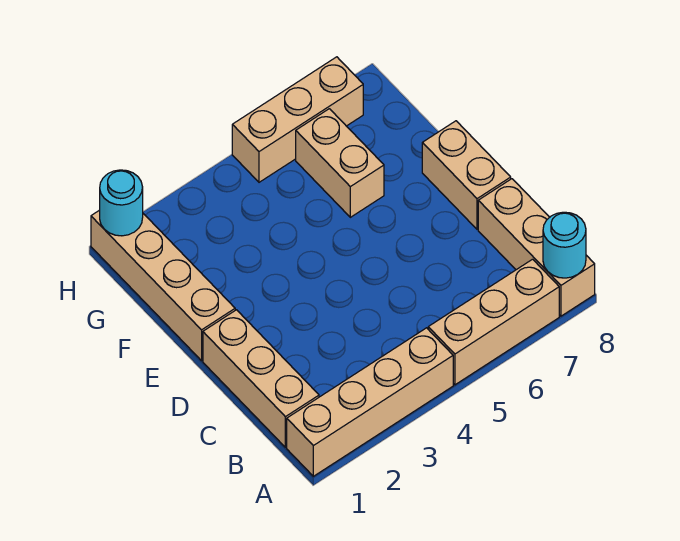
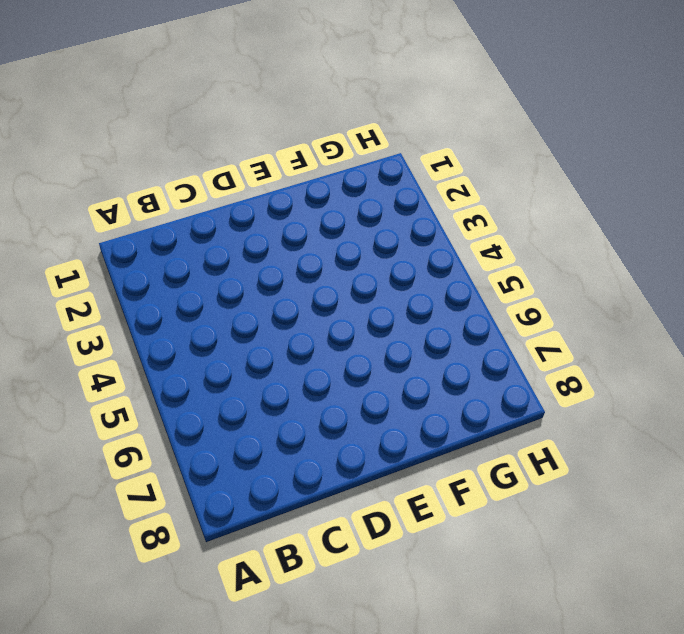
none -> tan 1x4 brick [287,328,453,476]
none -> tan 1x3 brick [428,259,559,385]

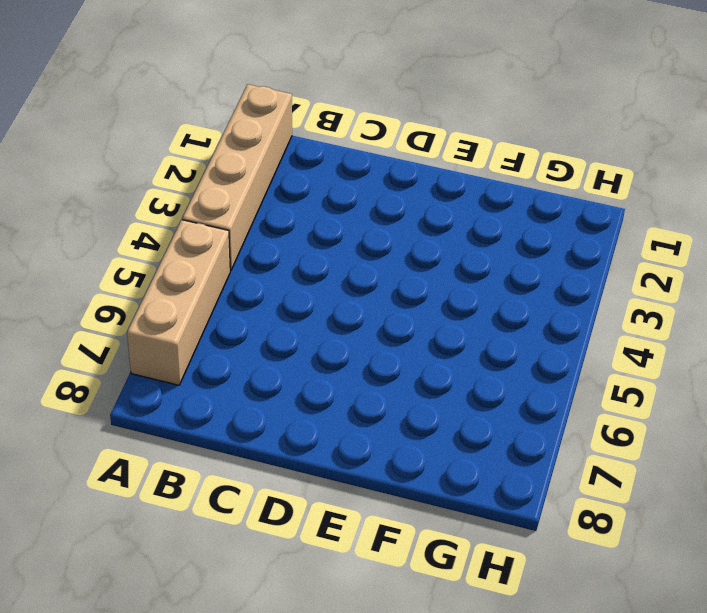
none -> tan 1x3 brick [478,179,595,316]
none -> tan 1x3 brick [203,310,319,447]

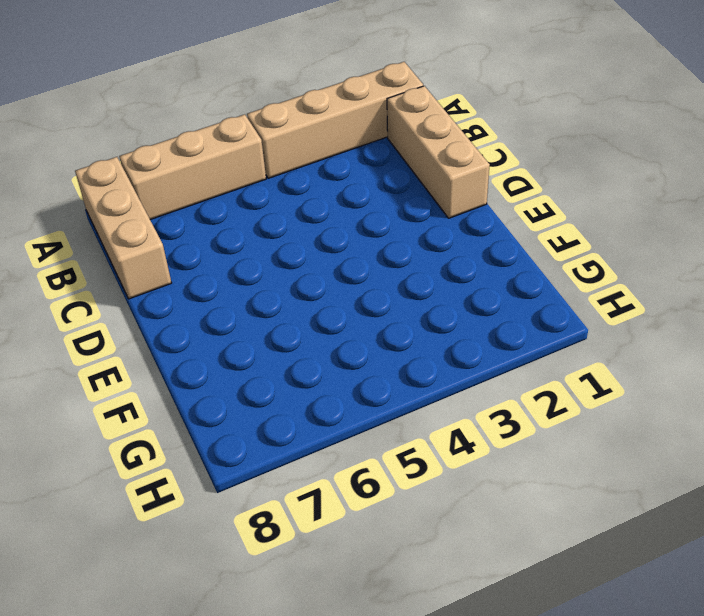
none -> tan 1x2 brick [422,121,511,229]
none -> tan 1x4 brick [91,210,235,361]

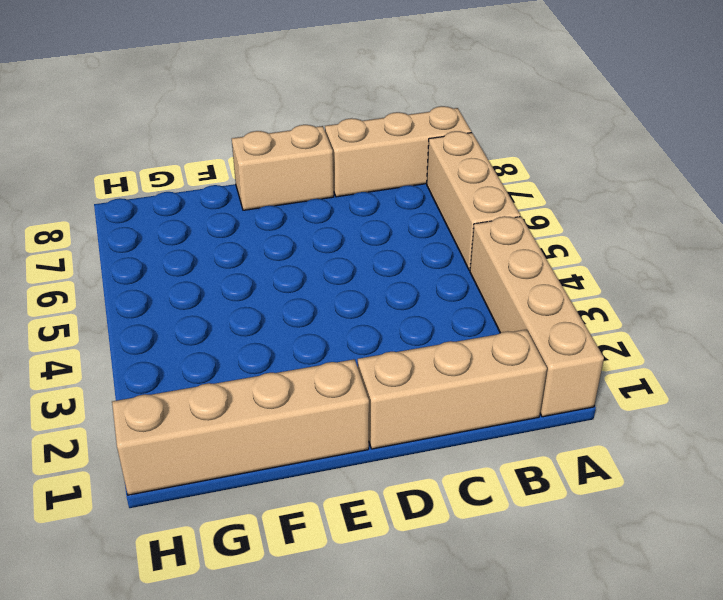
none -> tan 1x2 brick [296,109,384,217]
none -> tan 1x3 brick [232,57,363,182]

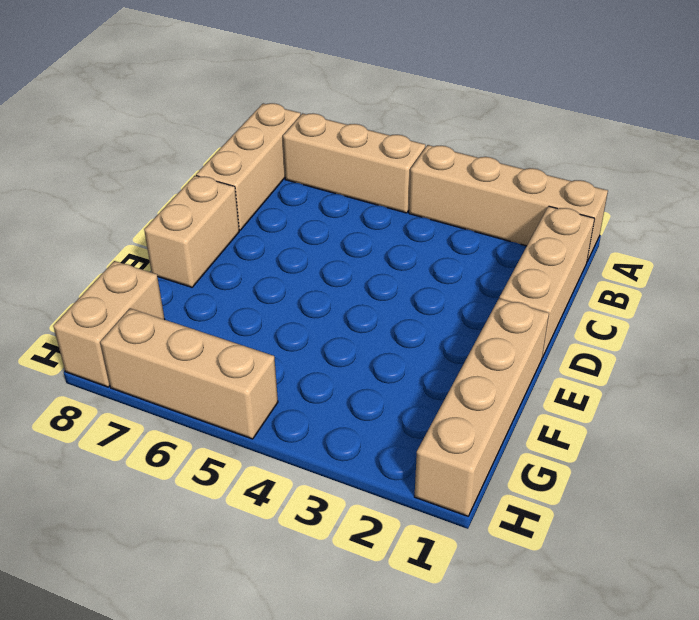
tan 1x2 brick [53,261,165,387] -> tan 1x2 brick moved to [296,109,384,217]
none -> cyan 1x1 round brick [543,212,586,278]
none -> cyan 1x1 round brick [100,170,143,236]

